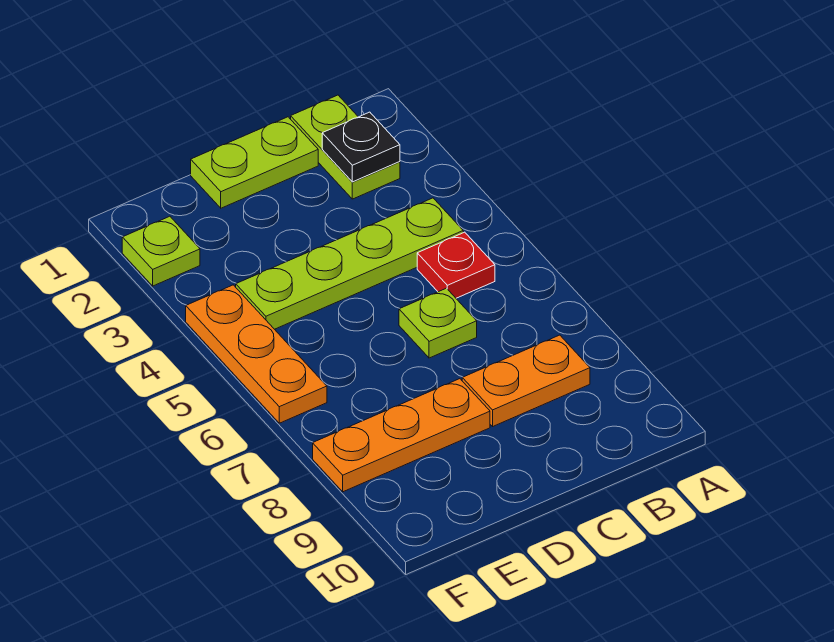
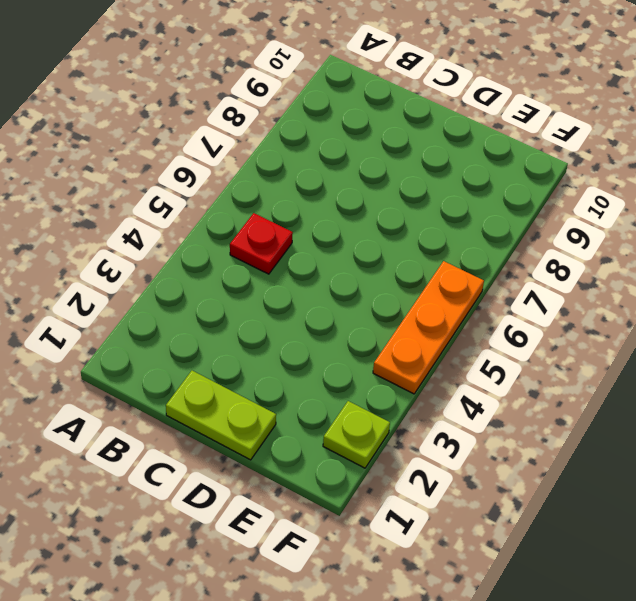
none -> lime 1x2 plate [291,95,400,199]
none -> lime 1x4 plate [236,198,463,329]

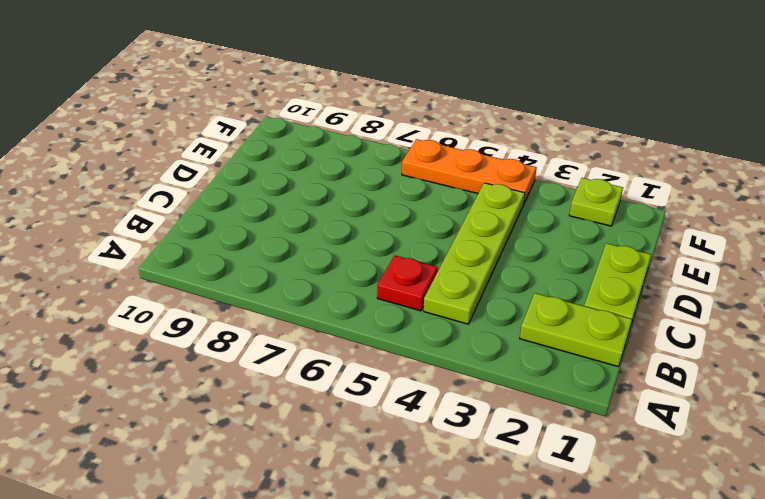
none -> orange 1x2 plate [462,335,590,426]
none -> lime 1x1 plate [399,288,477,358]

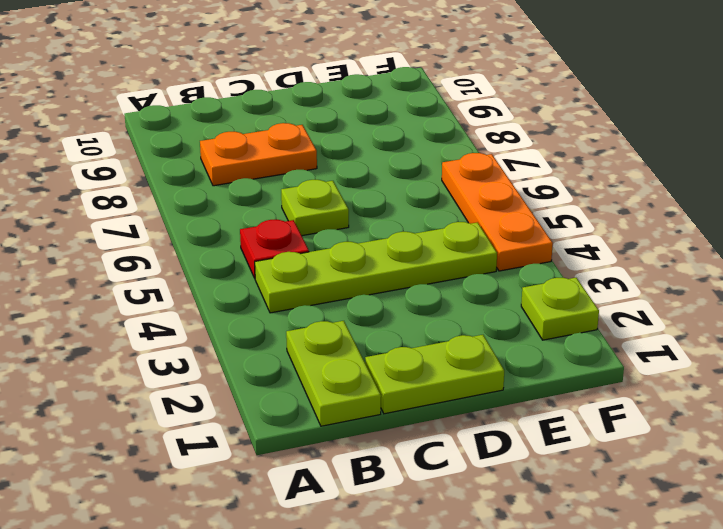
none -> orange 1x3 plate [313,379,490,492]
none -> black 1x1 plate [322,112,400,182]

